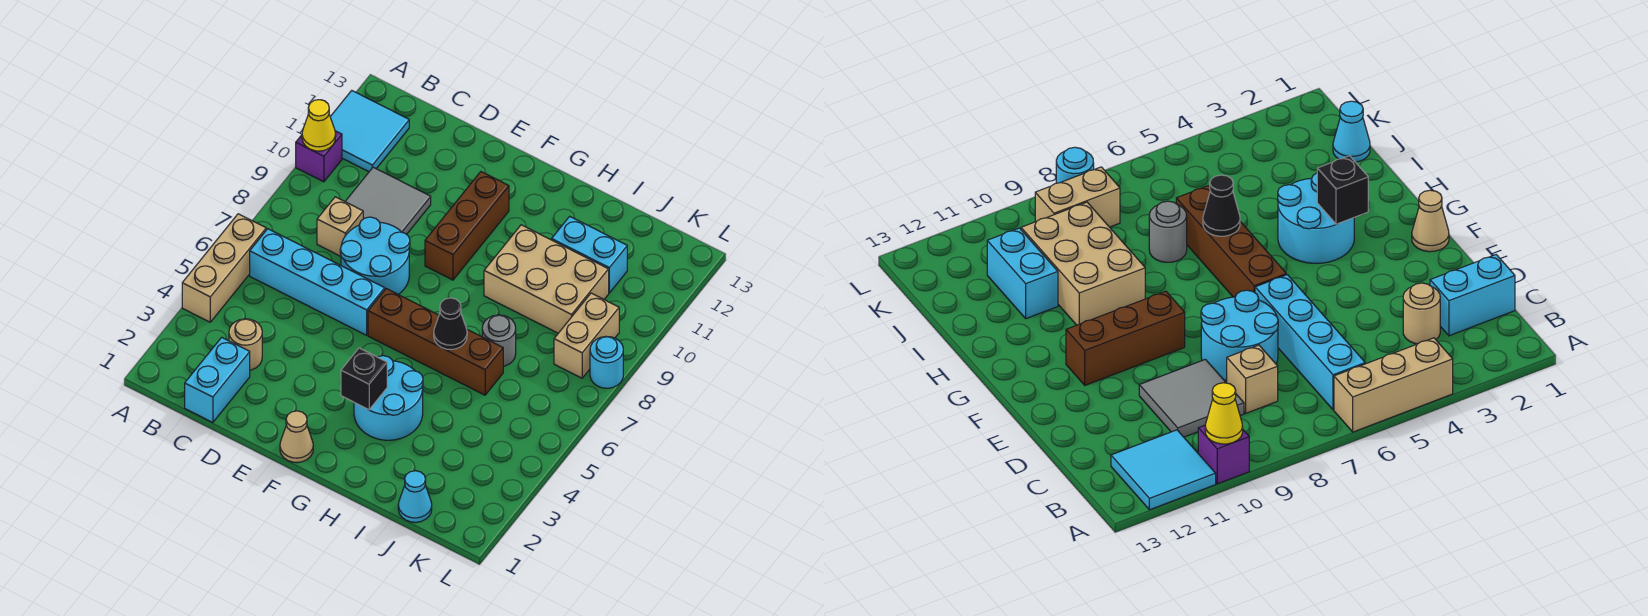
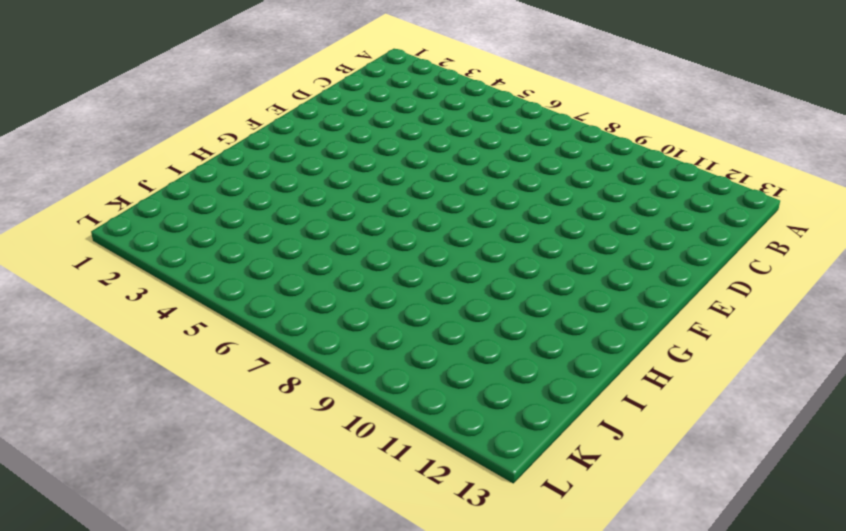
none -> tan 1x3 brick [182,214,266,322]
none -> purple 1x1 brick [296,131,342,182]
none -> cyan 2x2 tile [330,91,409,172]

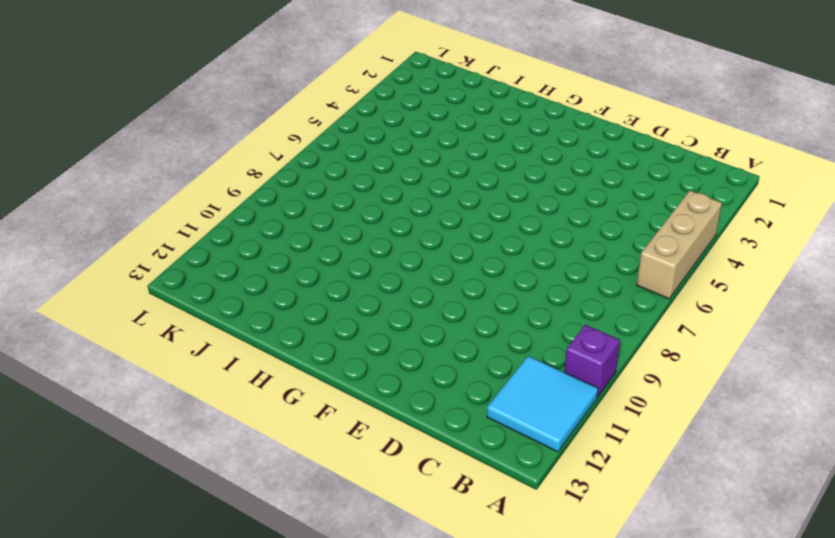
none -> cyan 1x4 brick [250,229,385,335]
none -> cyan 1x2 brick [185,337,250,423]
none -> tan 1x1 round brick [229,319,262,370]

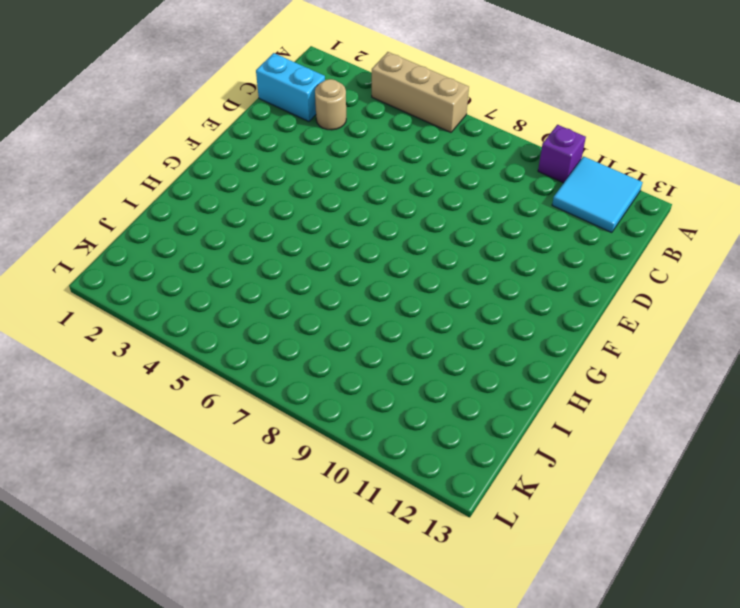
none -> cyan 1x4 brick [250,229,385,335]
none -> tan 1x1 brick [317,197,363,256]
none -> grey 2x2 tile [345,167,431,234]

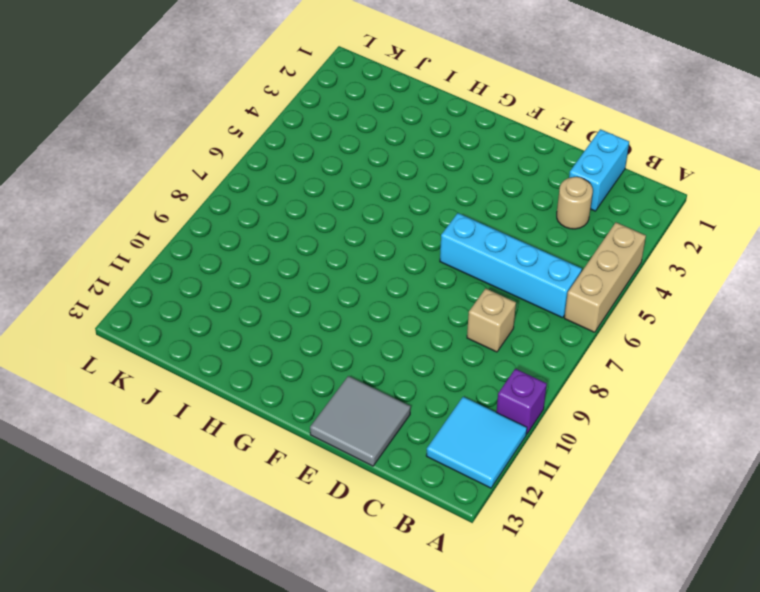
grey 2x2 tile [310,376,411,466] -> grey 2x2 tile moved to [345,167,431,234]
none -> cyan 2x2 round brick [340,217,410,295]
none -> tan 1x1 cone [280,411,313,463]
none -> brown 1x4 brick [368,289,503,395]

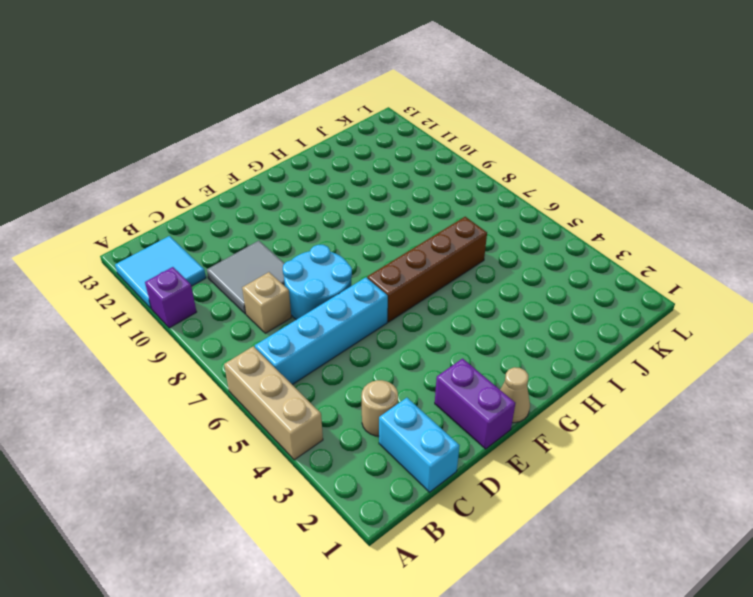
purple 1x2 brick [435,359,515,449] -> none
none -> brown 1x3 brick [425,172,509,280]
none -> cyan 2x2 round brick [354,356,423,440]
none -> tan 2x3 brick [484,225,609,333]

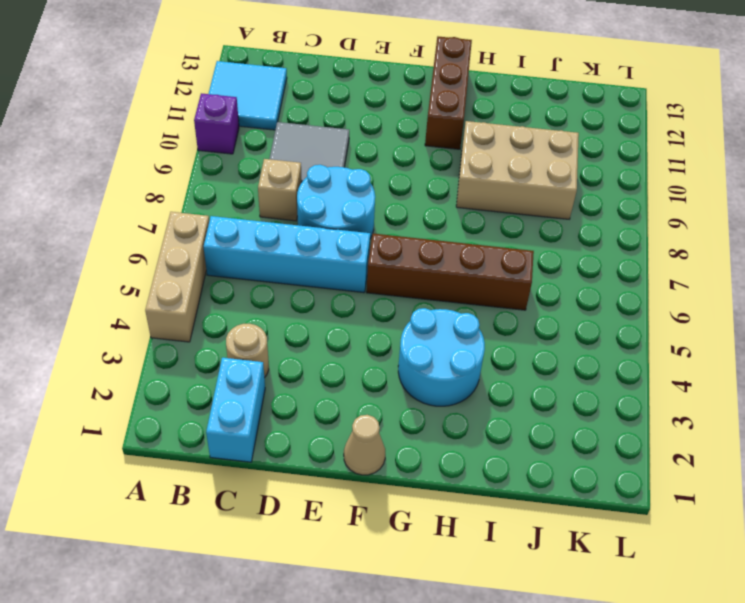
brown 1x3 brick [425,37,472,149] -> brown 1x3 brick moved to [425,172,509,280]
none -> grey 1x1 round brick [482,315,516,366]
none -> cyan 1x2 brick [552,216,627,293]
none -> cyan 1x1 cone [398,471,432,522]

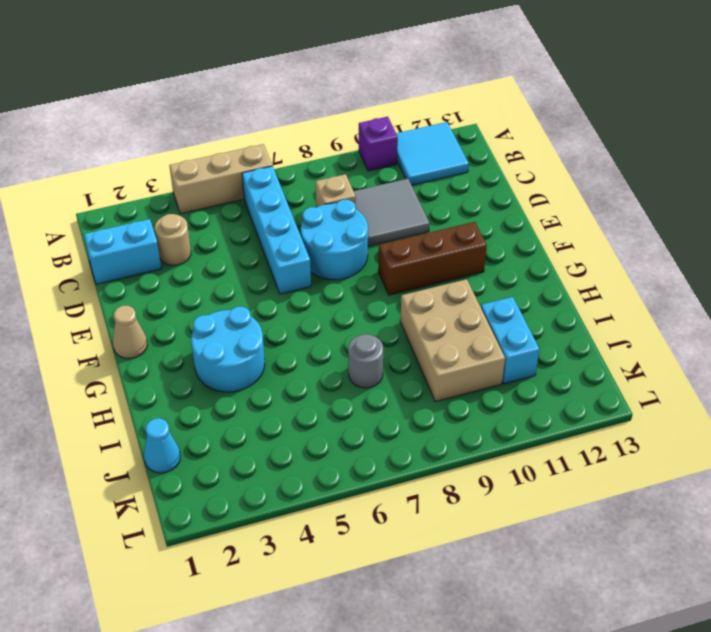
none -> brown 1x4 brick [368,289,503,395]
none -> tan 1x2 brick [554,293,619,378]
none -> cyan 1x1 round brick [590,336,623,388]

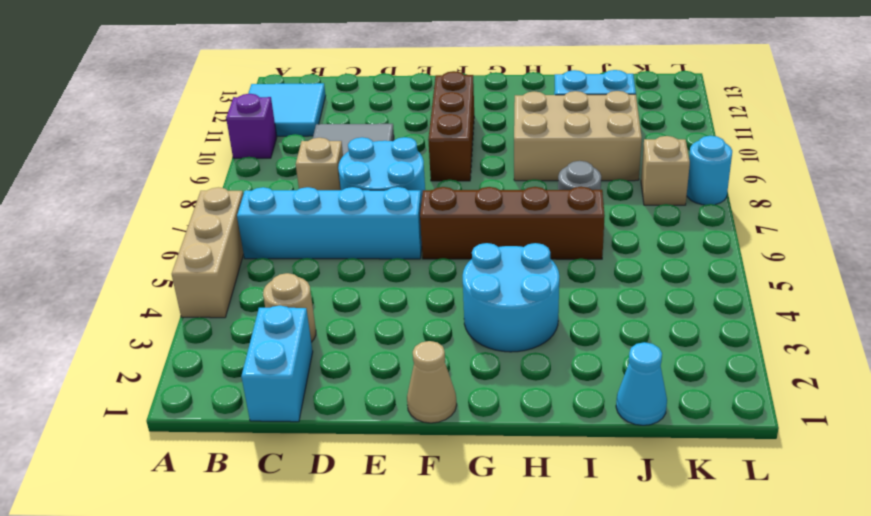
tan 1x1 brick [641,136,690,205] -> tan 1x2 brick [554,293,619,378]
none -> yellow 1x1 cone [302,100,336,151]
none -> black 1x1 brick [341,348,387,410]
none -> black 1x1 cone [434,298,467,350]

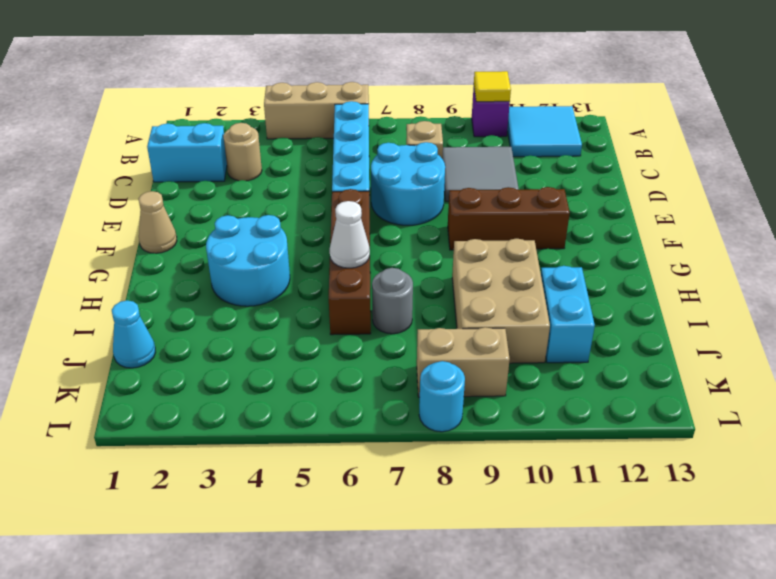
yellow 1x1 tile [474,71,511,102] -> yellow 1x1 cone [302,100,336,151]
white 1x1 cone [330,201,370,268] -> black 1x1 cone [434,298,467,350]
none -> black 1x1 brick [341,348,387,410]

